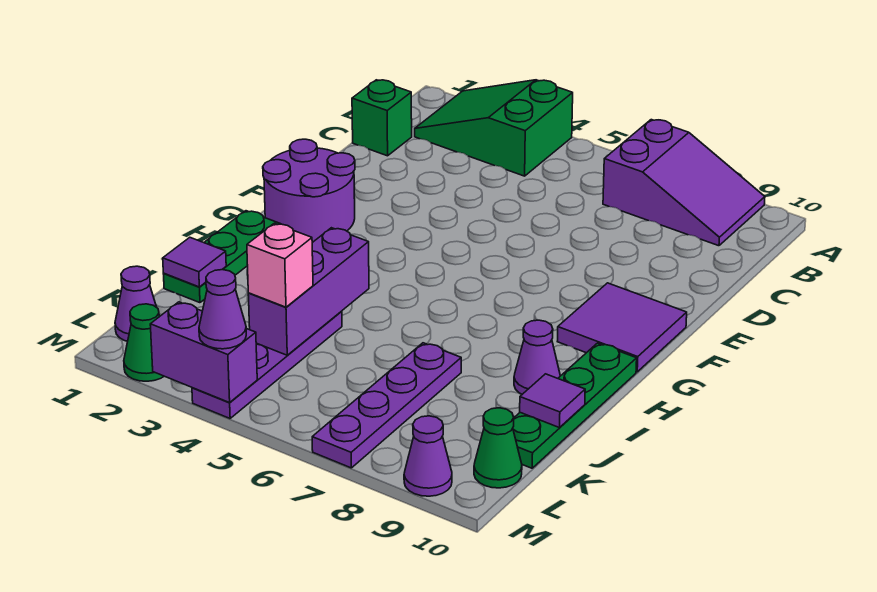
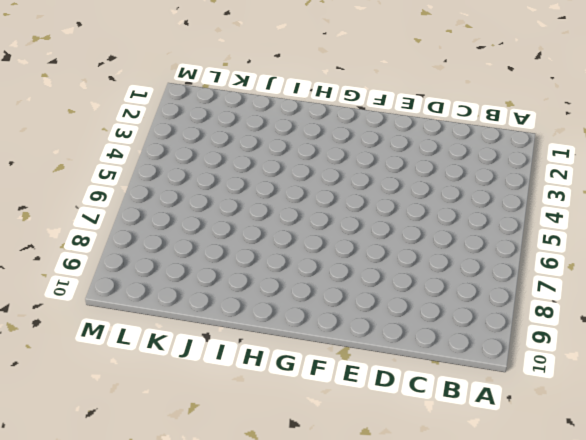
none -> green 2x3 slope [415,80,573,176]
none -> purple 2x3 slope [603,120,765,246]
none -> green 1x1 brick [352,80,412,156]

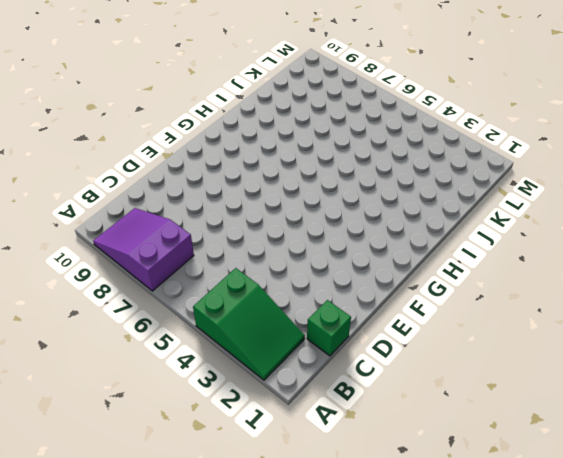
none -> purple 2x2 round brick [263,139,355,242]
none -> purple 2x2 tile [557,283,687,372]
none -> green 1x3 plate [164,211,280,303]

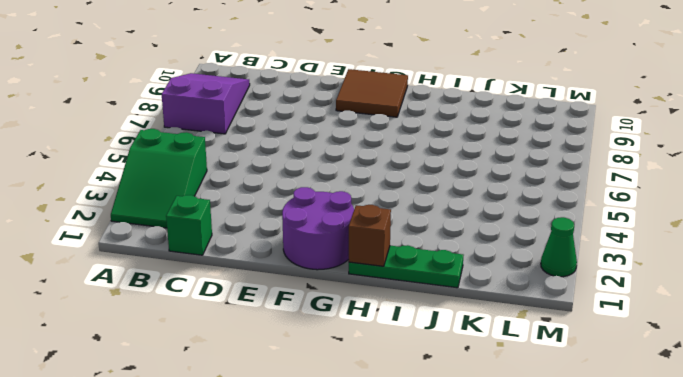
brown 2x2 tile [336,69,408,117] -> purple 2x2 tile [557,283,687,372]
brown 1x1 brick [349,205,391,266] -> none
none -> green 1x4 plate [513,343,637,468]
none -> purple 1x1 cone [514,320,560,394]
none -> purple 1x4 plate [192,311,342,418]

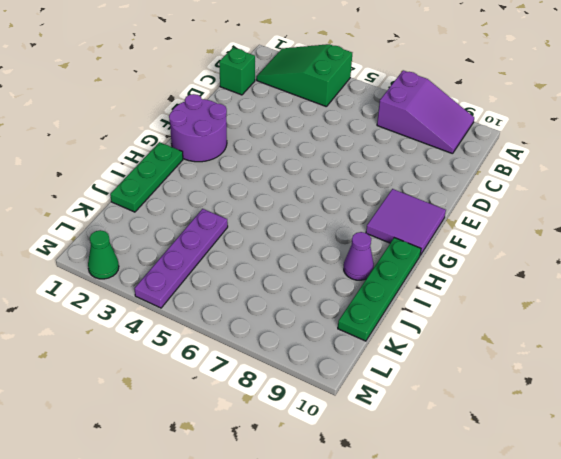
none -> purple 1x4 plate [312,343,461,468]
none -> purple 1x1 cone [115,266,156,341]
none -> green 1x1 cone [474,408,522,488]

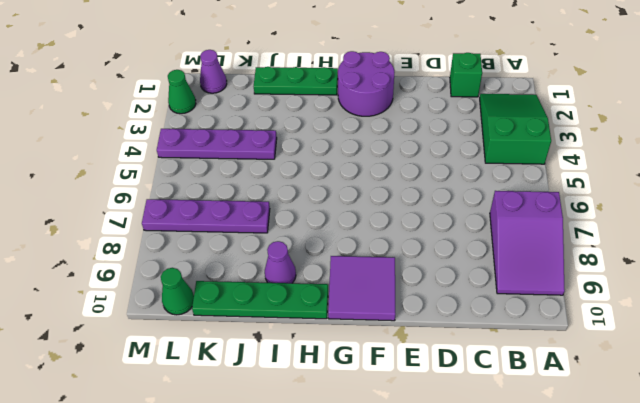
none -> purple 1x1 cone [404,416,452,496]
none -> purple 1x3 brick [248,228,369,355]
none -> purple 1x1 tile [163,237,226,287]

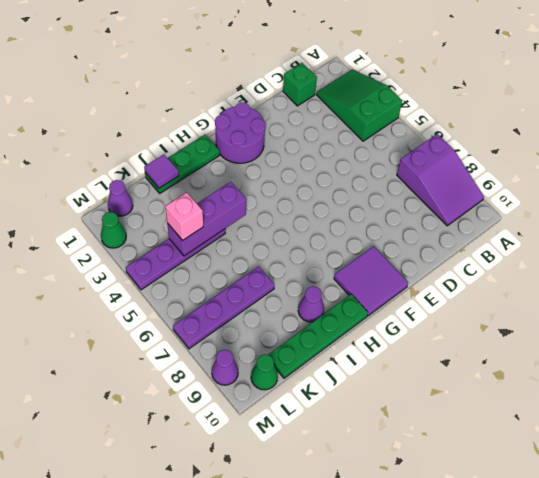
none -> purple 1x1 tile [520,374,585,428]
none -> purple 1x2 brick [150,302,257,403]
none -> purple 1x1 cone [199,270,246,349]

